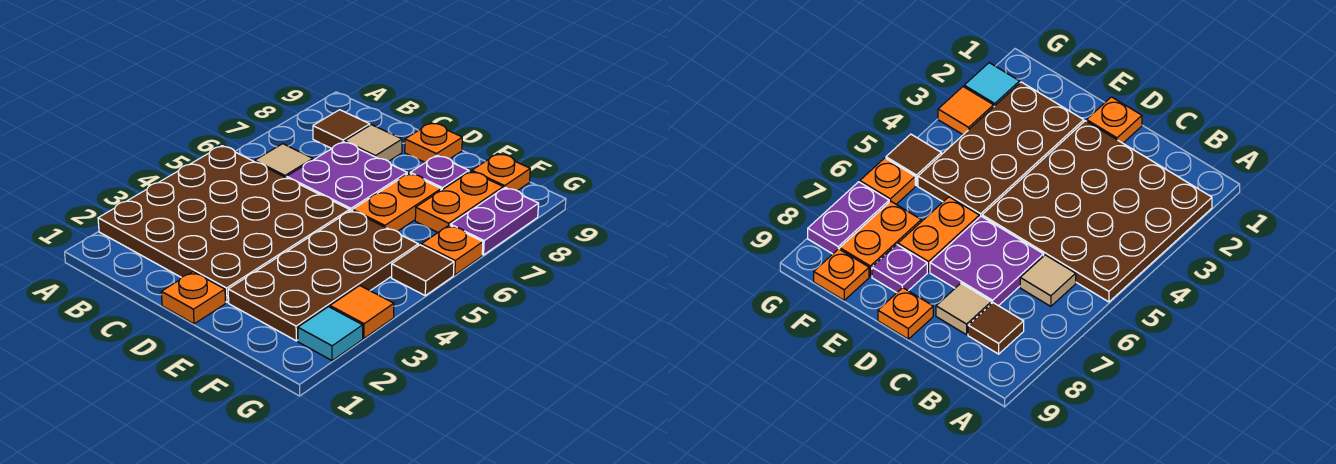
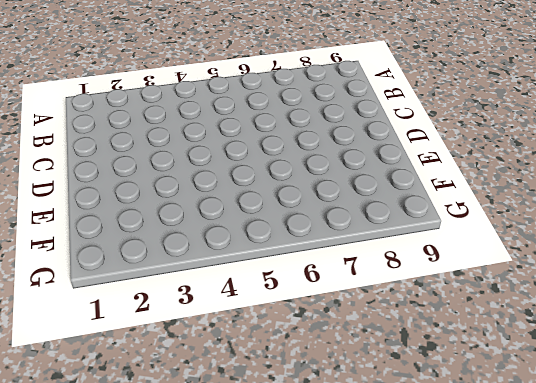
none -> brown 4x4 plate [98,146,350,302]
none -> tan 1x1 tile [255,144,313,178]
none -> brown 1x1 tile [313,110,370,148]

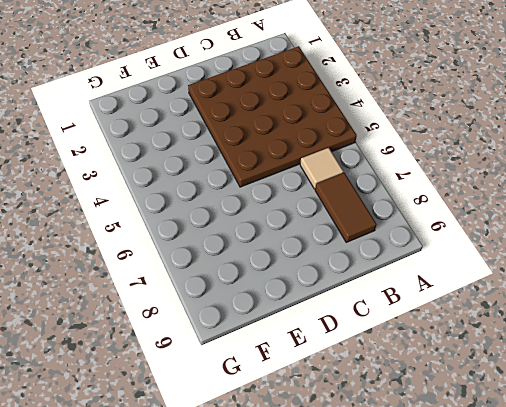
brown 1x2 tile [315,173,377,242] -> brown 1x1 tile [313,110,370,148]
none -> purple 2x2 plate [287,142,407,211]
none -> tan 1x1 tile [345,125,402,161]
none -> orange 1x1 plate [161,272,225,324]

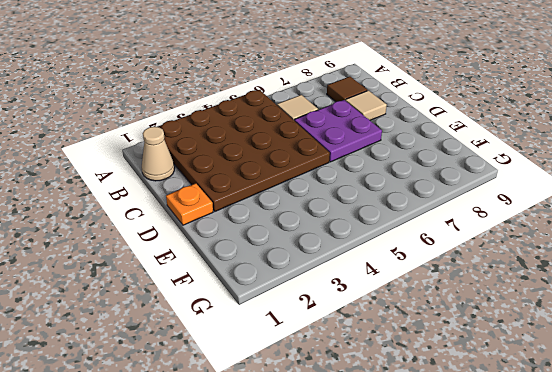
tan 1x1 cone [142,127,174,181] -> none
none -> orange 1x1 plate [405,123,462,163]
none -> brown 2x4 plate [228,210,418,341]
none -> orange 1x2 plate [353,173,441,231]

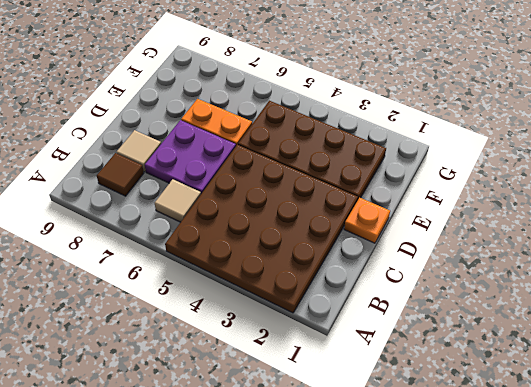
none -> orange 1x1 plate [405,123,462,163]
none -> purple 1x1 plate [410,155,469,190]
none -> orange 1x2 plate [415,171,503,232]

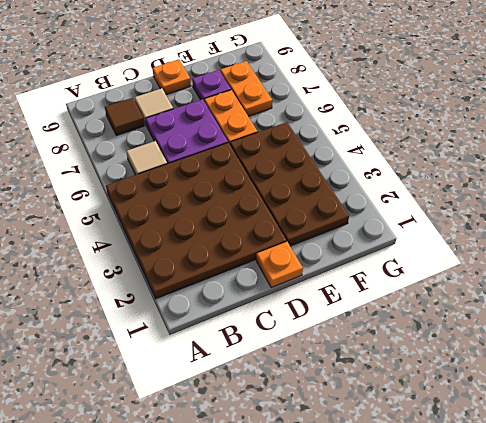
none -> orange 1x1 plate [472,153,530,191]
none -> cyan 1x1 tile [298,307,363,361]
none -> orange 1x1 tile [330,286,394,338]

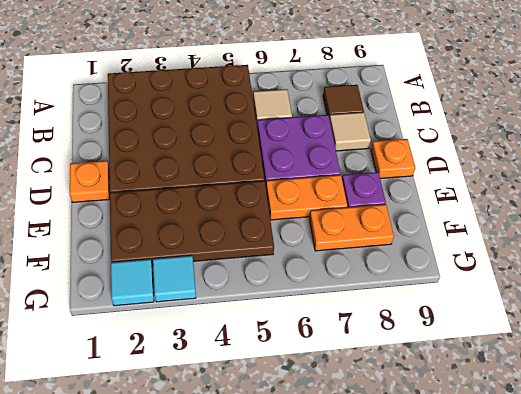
cyan 1x1 tile [153,256,196,302] -> orange 1x1 tile [330,286,394,338]
none -> orange 1x1 plate [472,153,530,191]
none -> brown 1x1 tile [392,245,454,295]
none -> orange 1x1 plate [421,225,483,275]

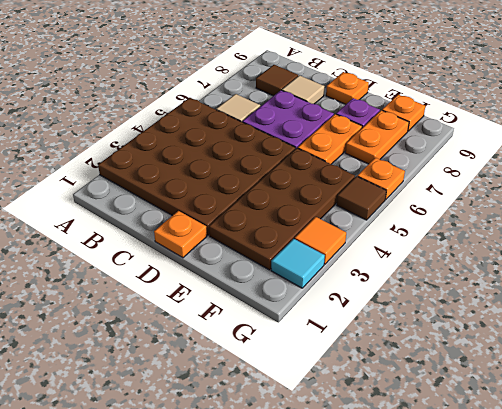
none -> purple 1x2 plate [450,188,539,255]

